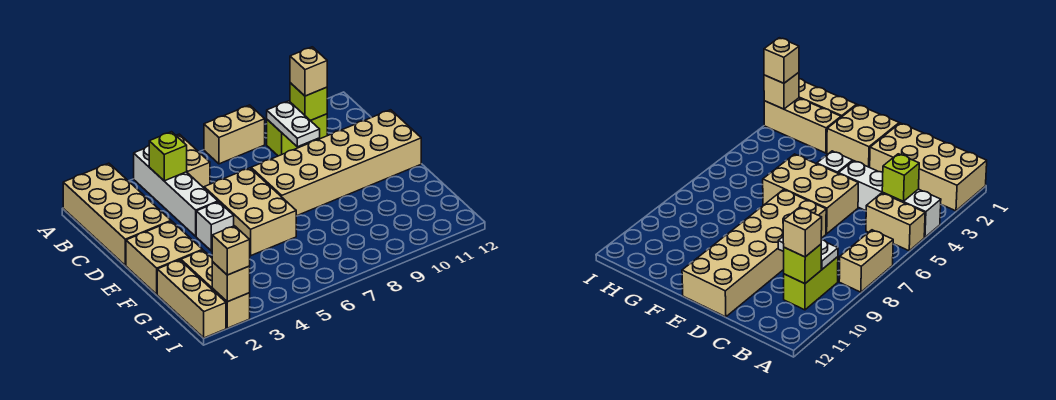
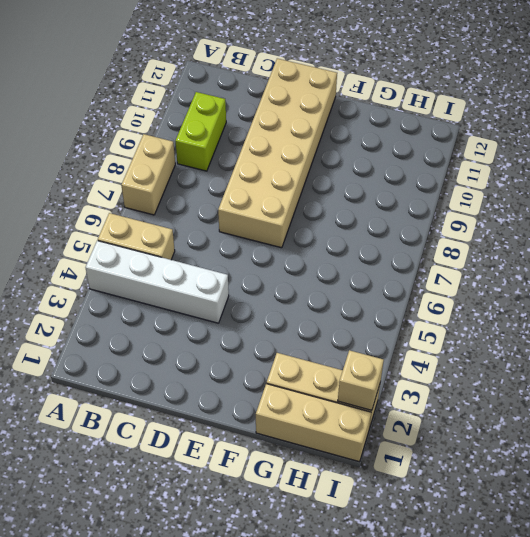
none -> tan 2x4 brick [63,163,171,265]
none -> tan 2x3 brick [204,168,296,256]
none -> tan 2x2 brick [126,221,202,294]

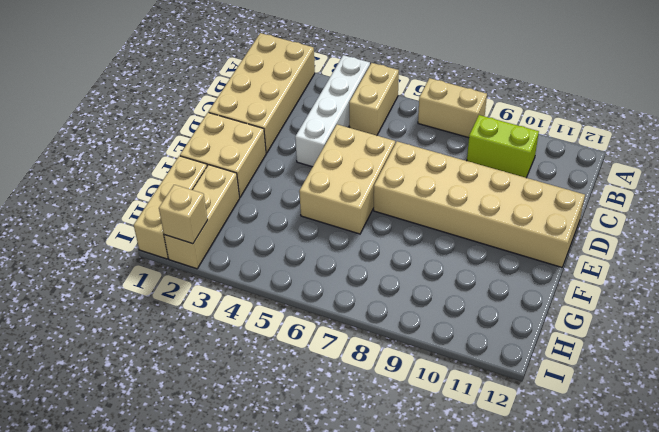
none -> white 1x1 brick [196,202,234,251]
none -> lime 1x1 brick [149,132,187,181]
none -> white 1x2 plate [267,101,320,147]

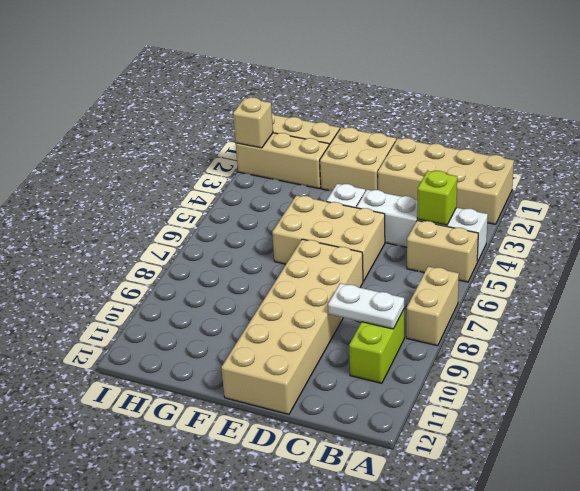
none -> lime 1x1 brick [290,83,327,121]
none -> tan 1x1 brick [290,47,327,96]
none -> tan 1x1 brick [212,226,250,275]

